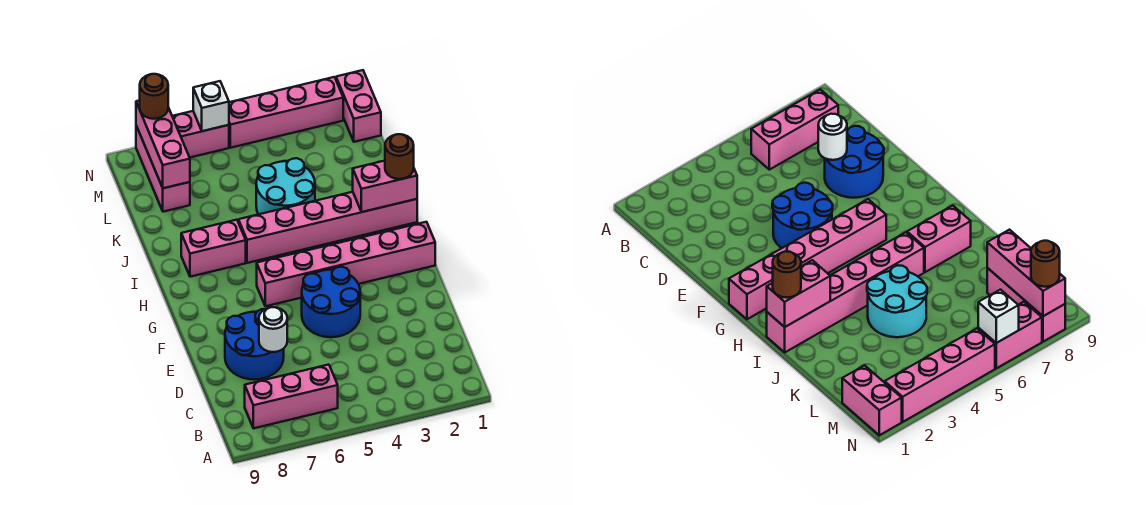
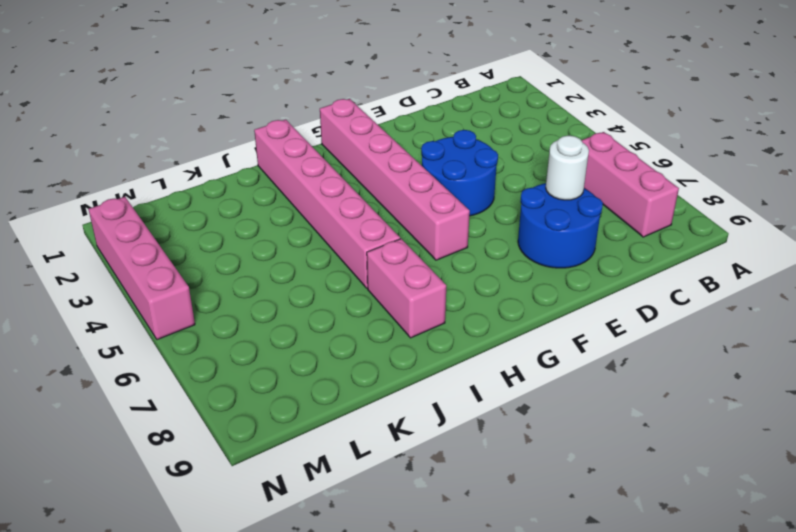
none -> cyan 2x2 round brick [256,158,315,214]
none -> pink 1x3 brick [136,126,190,212]
none -> pink 1x2 brick [336,70,381,142]

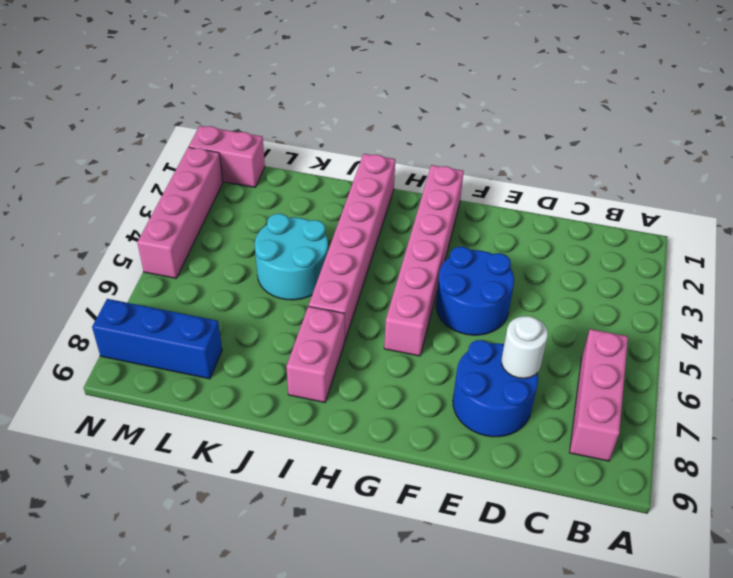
blue 1x3 brick [92,299,222,379] -> pink 1x3 brick [136,126,190,212]
none -> pink 1x2 brick [172,111,229,157]
none -> pink 1x2 brick [353,161,417,212]
none -> pink 1x3 brick [136,100,190,188]

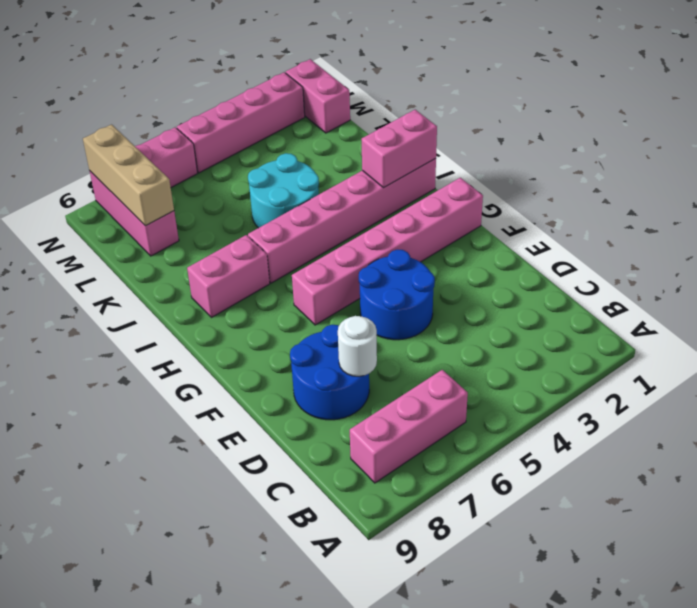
tan 1x3 brick [83,125,174,226] -> pink 1x3 brick [136,100,190,188]
none -> white 1x1 brick [193,81,229,131]
none -> brown 1x1 round brick [385,134,414,179]
none -> brown 1x1 round brick [140,74,168,119]

